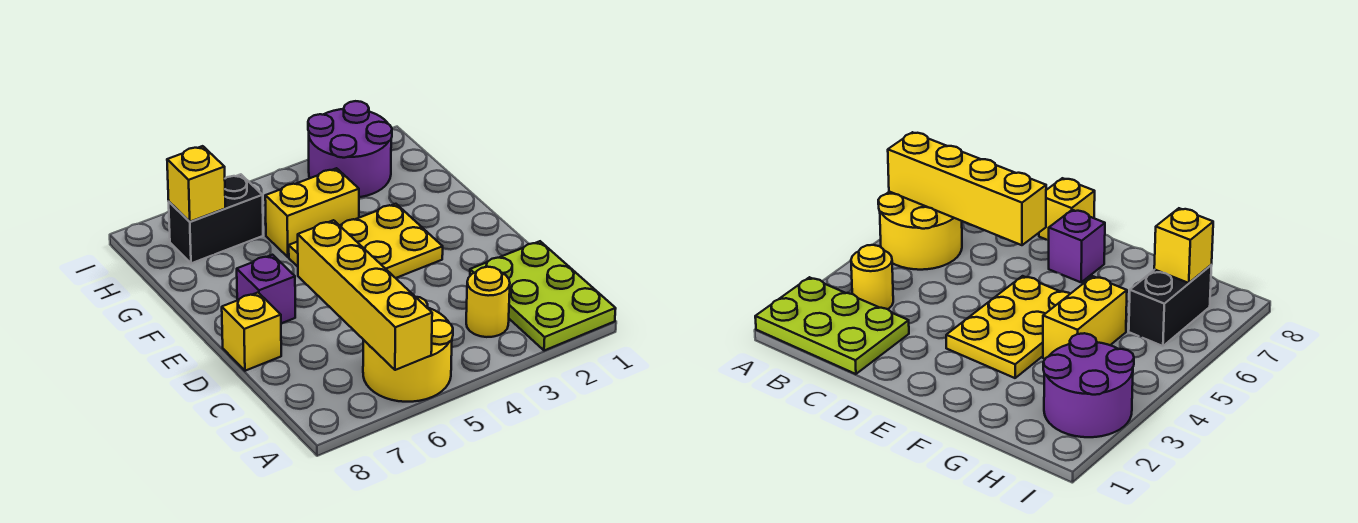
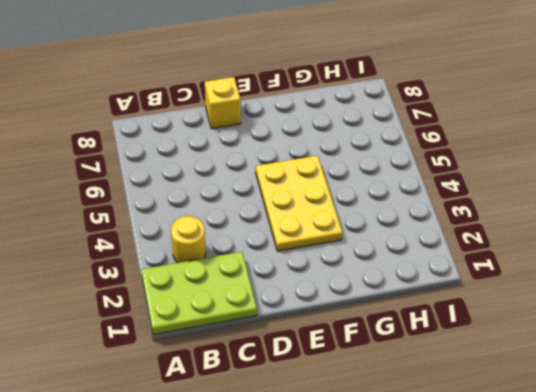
none -> yellow 2x2 round brick [363,297,453,402]
none -> purple 1x1 brick [237,255,295,323]

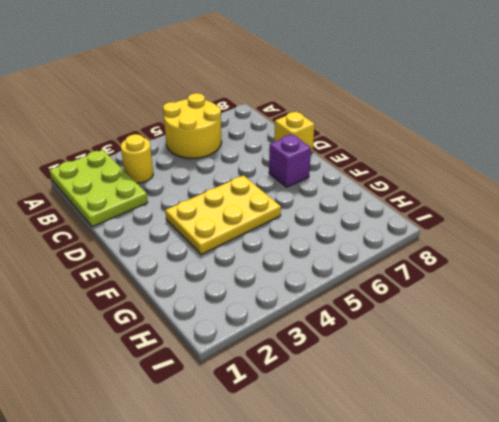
none -> yellow 1x2 brick [265,168,359,257]
none -> purple 2x2 round brick [308,101,392,197]

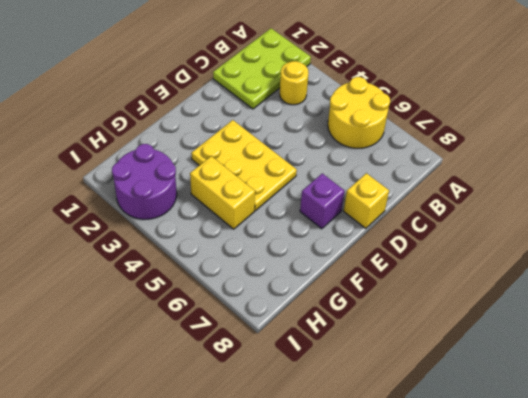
none -> black 1x2 brick [169,174,263,263]
none -> yellow 1x4 brick [298,220,432,370]

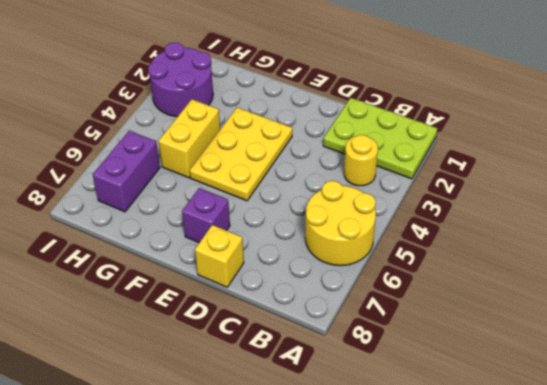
purple 1x2 brick [93,131,160,212] -> black 1x2 brick [169,174,263,263]
none -> yellow 1x4 brick [298,220,432,370]
none -> yellow 1x1 brick [167,146,225,222]

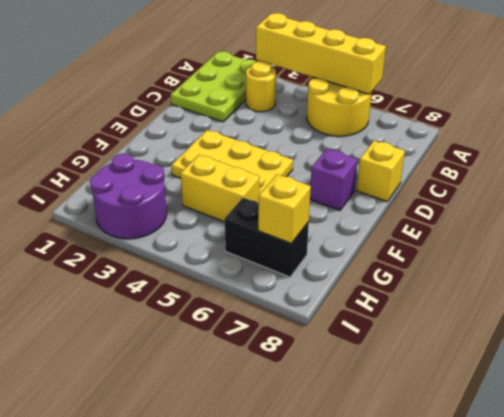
yellow 1x4 brick [256,13,386,94] -> yellow 1x4 brick turned to [298,220,432,370]

